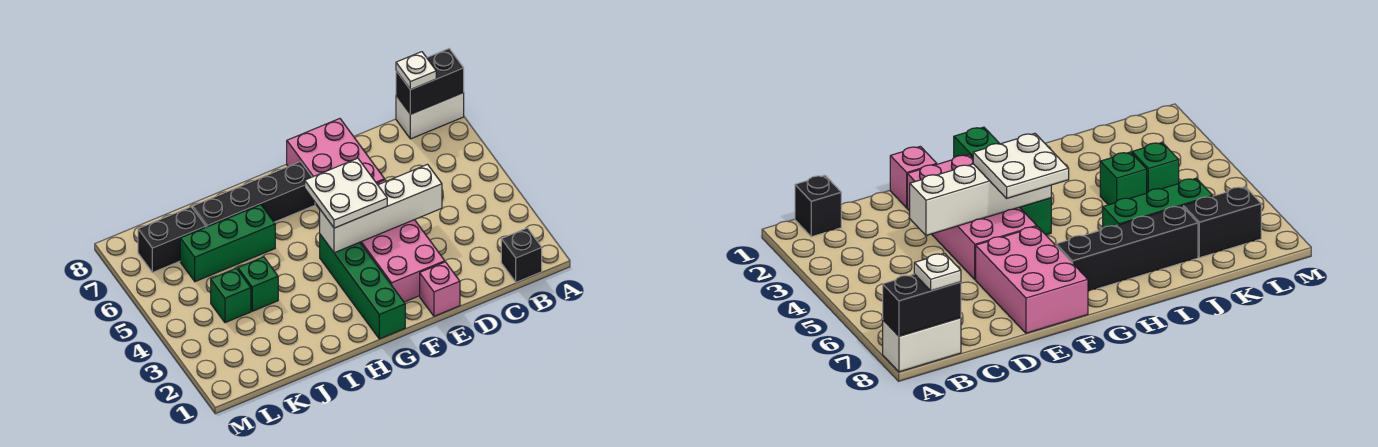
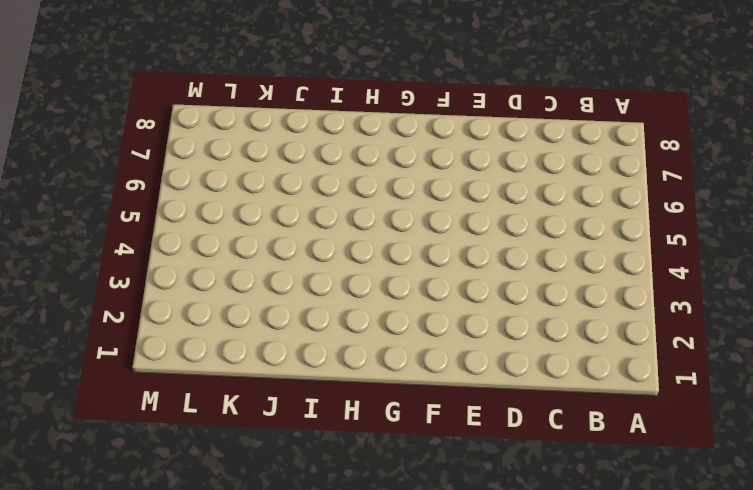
none -> white 1x2 brick [396,93,464,139]
none -> black 1x1 brick [501,228,542,282]
none -> pink 1x1 brick [420,262,460,316]

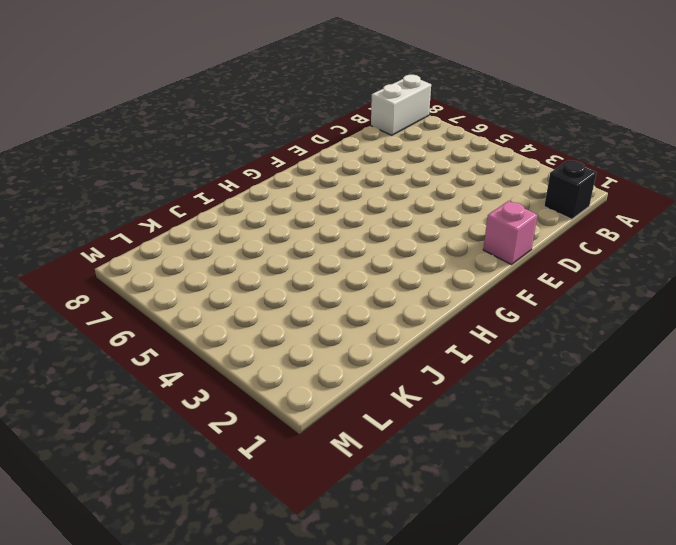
none -> pink 2x4 brick [360,180,445,302]
none -> pink 2x3 brick [287,119,385,209]
none -> green 1x4 brick [320,235,405,339]

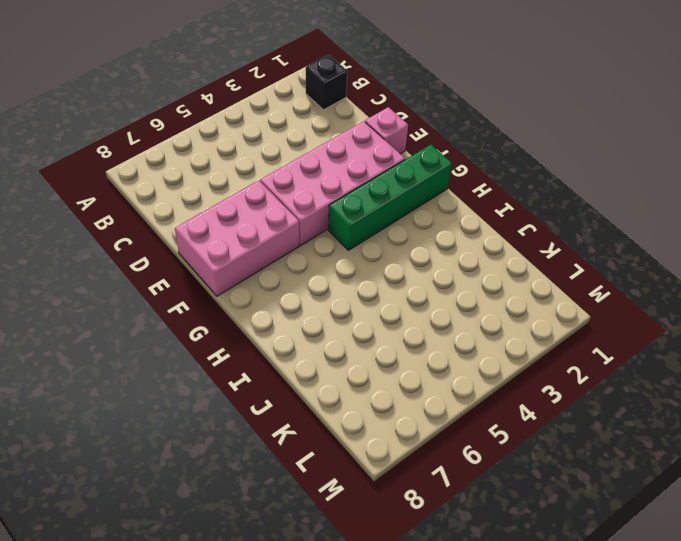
none -> white 1x2 brick [396,93,464,139]
none -> black 1x4 brick [193,162,315,227]
none -> green 1x3 brick [180,205,275,282]

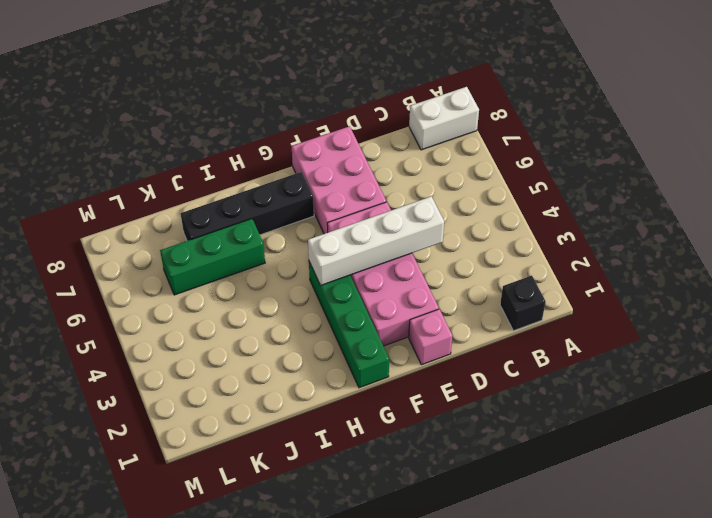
none -> green 1x1 brick [238,257,278,311]
none -> green 1x1 brick [211,268,251,323]
none -> black 1x2 brick [138,207,206,273]

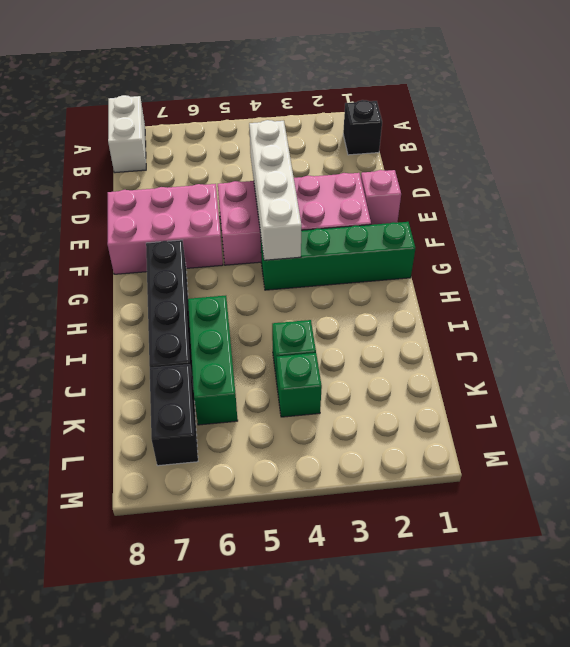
none -> black 1x2 brick [396,49,464,114]
none -> white 1x1 plate [396,52,436,90]
none -> white 2x2 plate [305,158,387,228]

